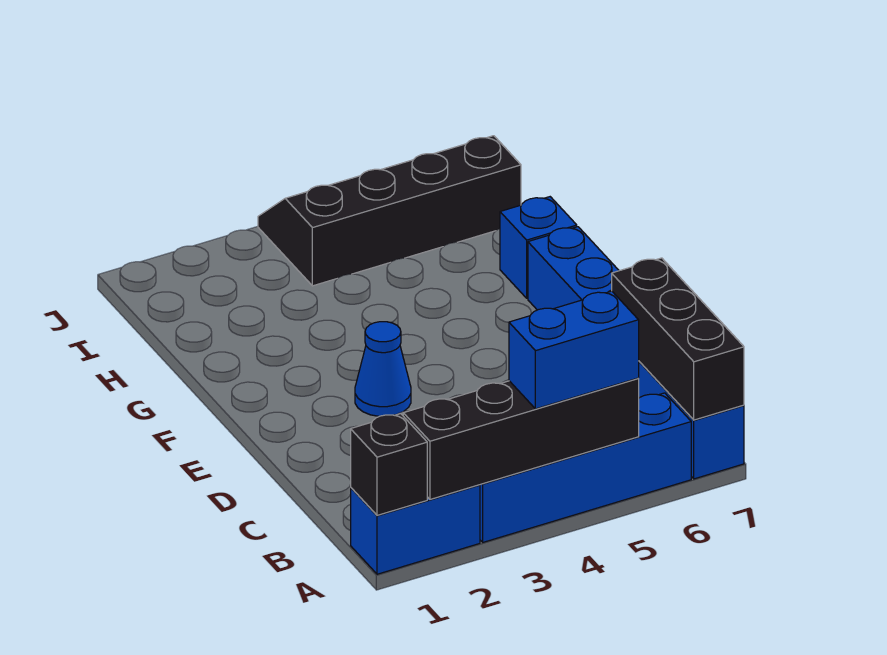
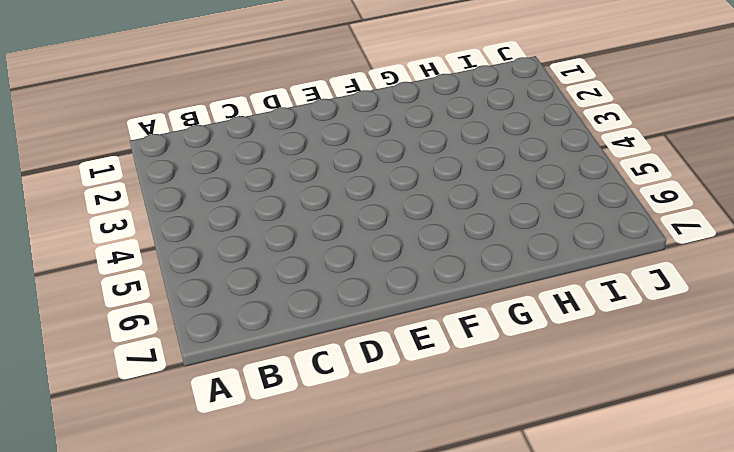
none -> blue 1x2 brick [351,485,480,574]
none -> blue 1x4 brick [480,393,691,542]

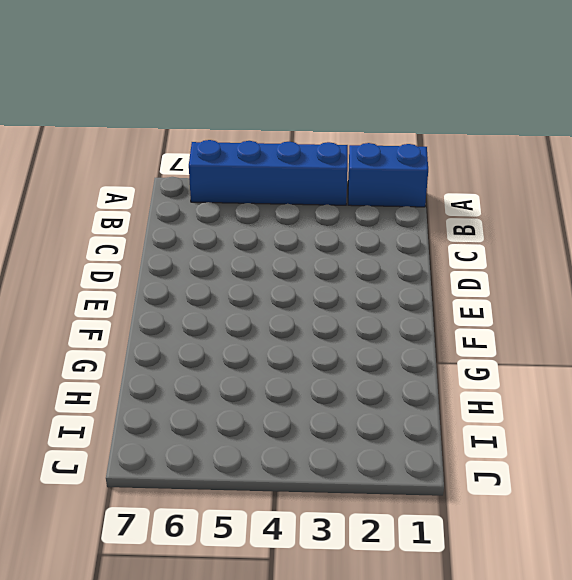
none -> blue 1x6 brick [528,227,744,479]
none -> blue 1x1 cone [355,322,411,416]

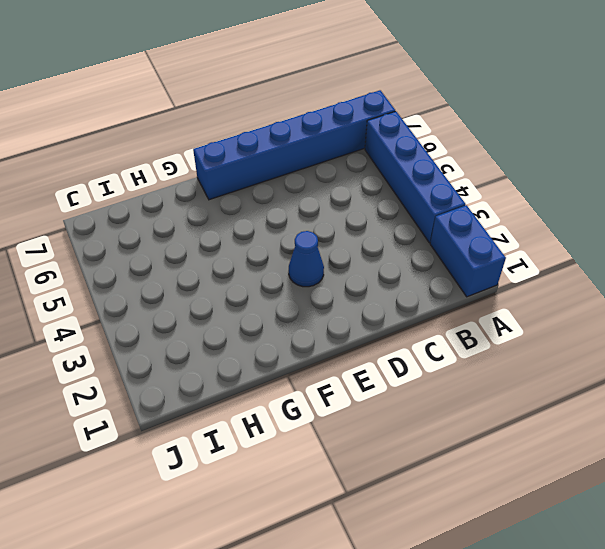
none -> blue 1x1 brick [500,197,577,298]
none -> black 2x4 slope [258,136,521,286]

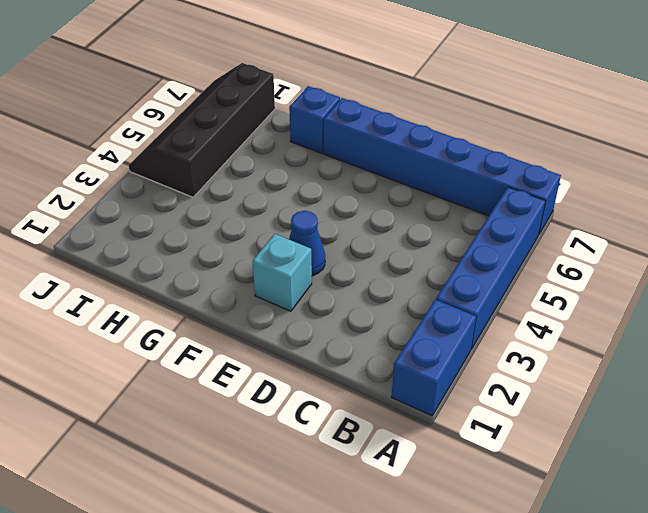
cyan 1x1 brick [253,234,312,311] -> none
none -> black 1x1 brick [351,414,427,515]
none -> black 1x4 brick [403,378,639,499]

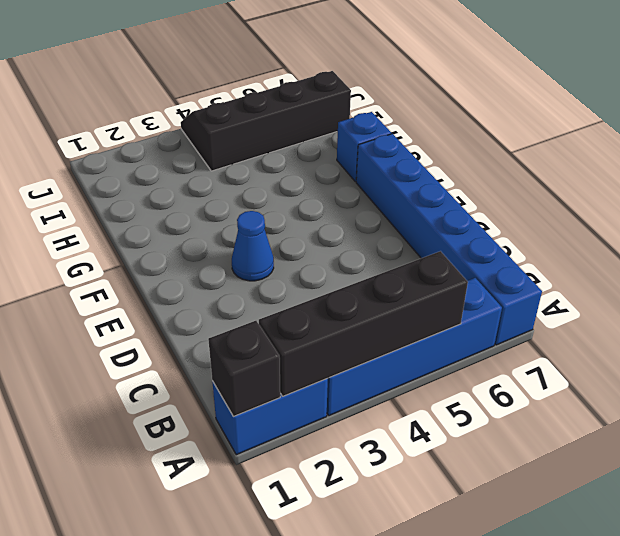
none -> black 1x3 brick [612,258,744,420]
none -> blue 1x2 brick [509,291,639,409]

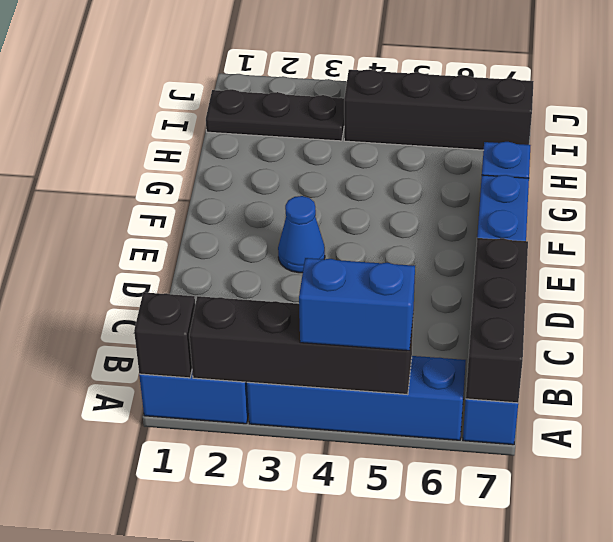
black 1x3 plate [206,89,344,141] -> none

